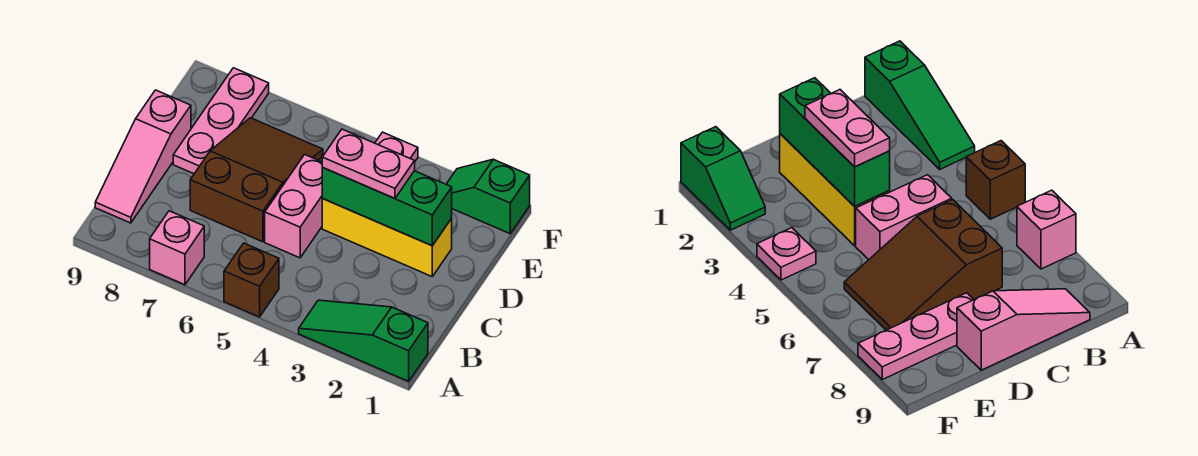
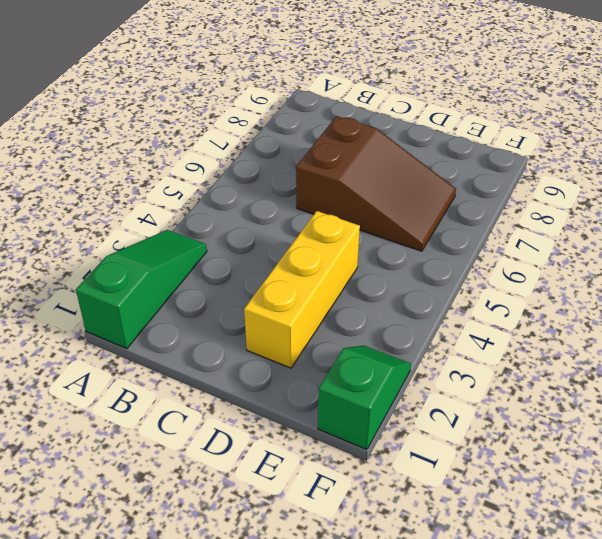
none -> brown 1x1 brick [224,243,279,317]
none -> pink 1x1 brick [150,211,204,285]
none -> pink 1x3 slope [95,90,191,223]

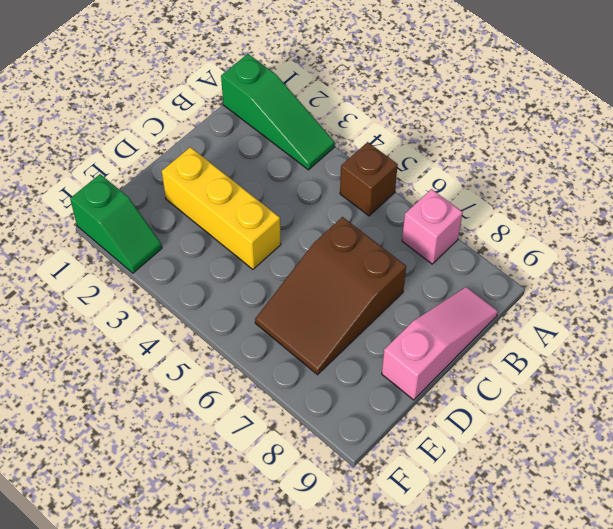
none -> pink 1x2 brick [265,154,323,258]
none -> pink 1x3 plate [173,68,269,174]
none -> pink 1x1 plate [375,132,418,161]

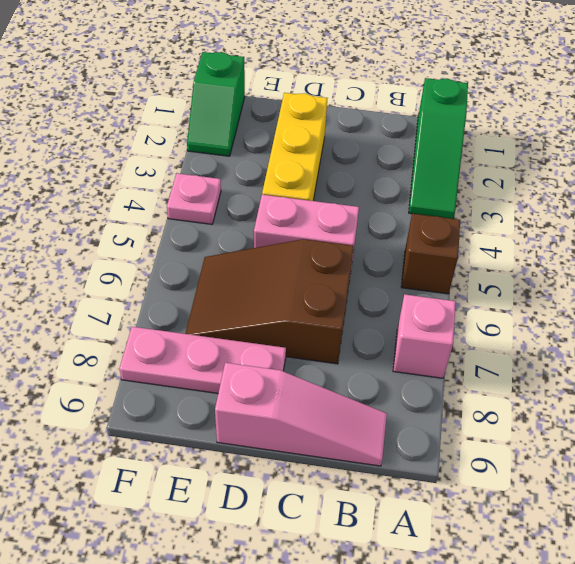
none -> green 1x3 brick [322,168,452,246]
none -> pink 1x2 plate [322,129,415,198]

